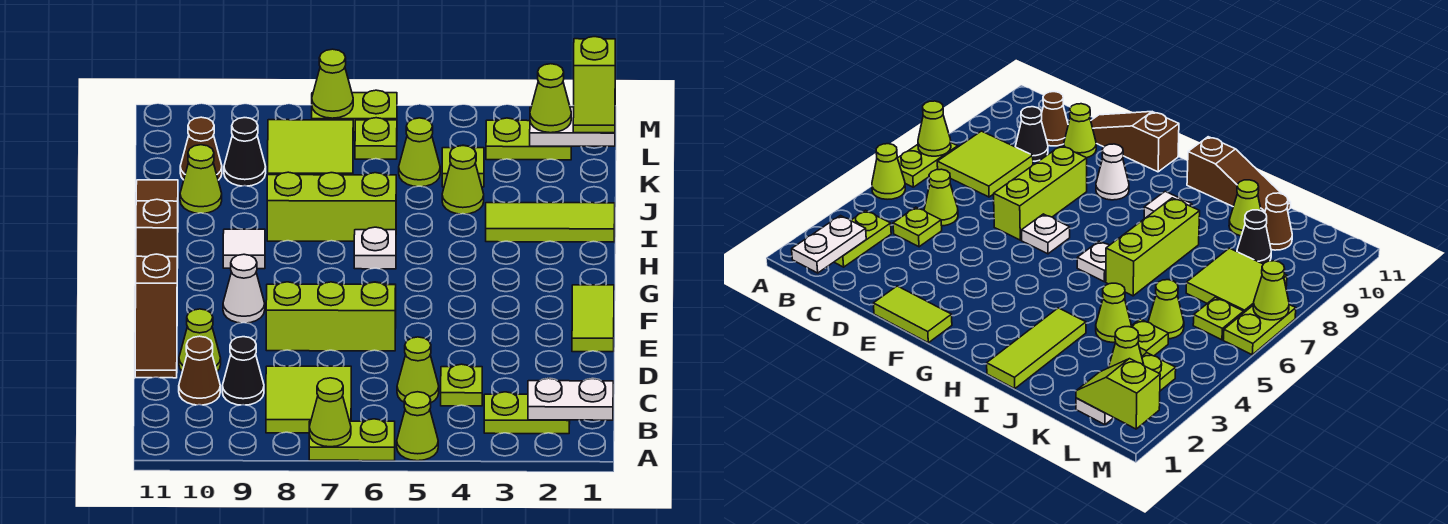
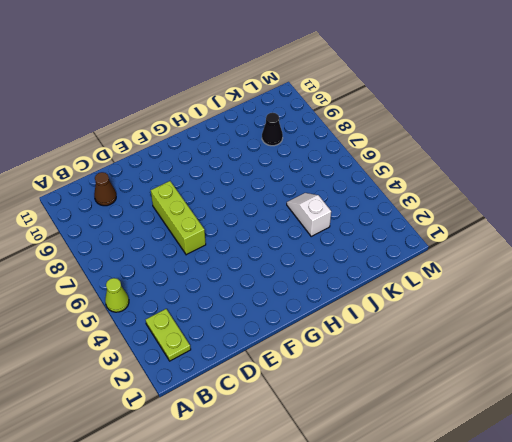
white 1x2 slope [287,193,331,236] -> lime 1x1 cone [442,146,484,214]
none -> lime 1x2 plate [309,419,395,461]
none -> lime 2x2 tile [266,366,351,433]
none -> lime 1x1 plate [441,364,482,406]
none -> lime 1x1 cone [397,337,439,403]

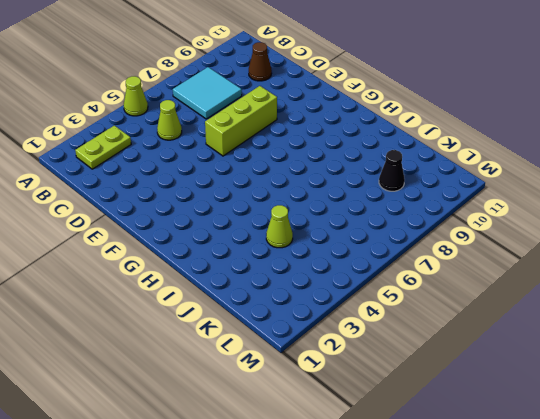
cyan 2x2 tile [173,67,242,119] -> lime 2x2 tile [266,366,351,433]
none -> lime 1x2 plate [309,419,395,461]
none -> lime 1x1 plate [441,364,482,406]
none -> black 1x1 cone [222,337,264,405]
none -> lime 1x1 cone [179,309,221,371]

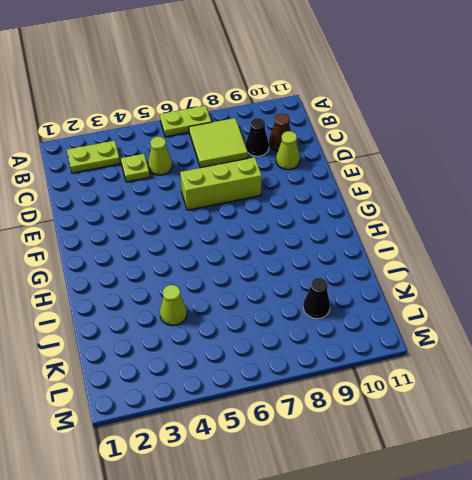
none -> lime 1x1 cone [397,392,438,461]
none -> brown 1x3 slope [135,254,177,378]
none -> lime 1x2 tile [572,285,614,352]
none -> white 1x1 plate [1022,214,1070,254]

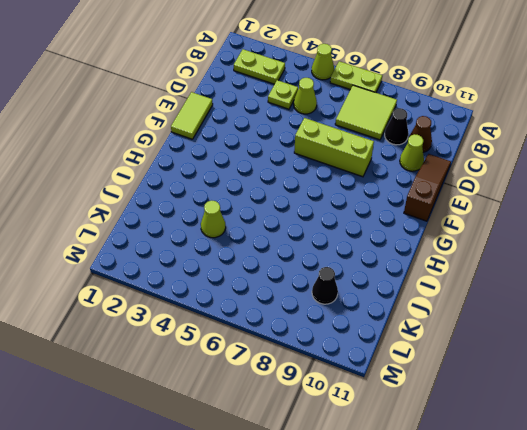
none -> white 1x1 plate [1022,214,1070,254]
none -> white 1x1 cone [223,254,265,323]
none -> white 1x1 plate [354,227,396,269]
none -> white 1x1 tile [223,229,265,269]

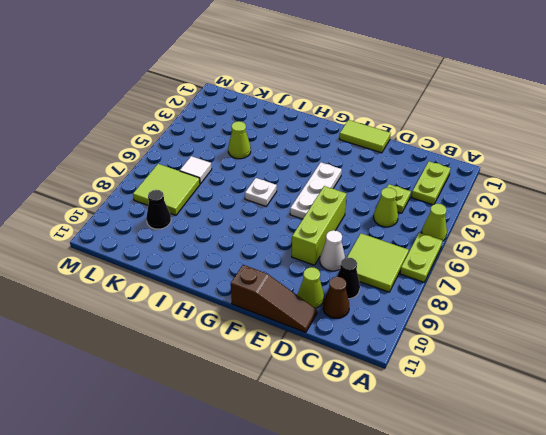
white 1x1 cone [320,230,345,271] -> white 1x1 cone moved to [223,254,265,323]
white 1x3 plate [290,162,342,219] -> white 1x1 plate [1022,214,1070,254]
white 1x1 tile [180,156,212,184] -> white 1x1 tile moved to [223,229,265,269]
none -> brown 1x3 slope [136,180,178,268]
none -> lime 1x3 tile [486,203,615,242]
none -> lime 1x3 brick [267,172,396,241]
none -> lime 1x1 cone [180,145,222,213]

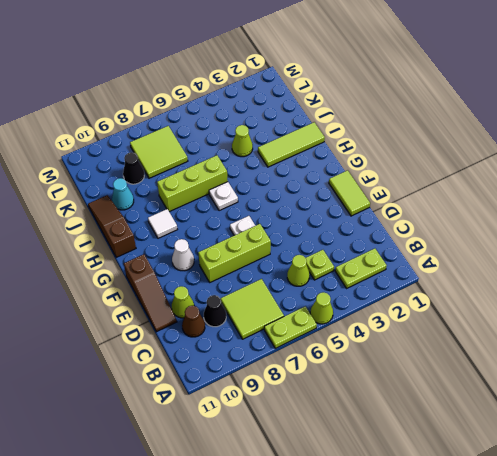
cyan 1x1 cone [112,178,134,210] -> lime 1x1 cone [180,145,222,213]
none -> lime 1x1 plate [442,145,484,187]
none -> lime 1x1 cone [399,118,440,187]
none -> brown 1x1 cone [180,117,222,180]
none -> lime 1x2 plate [486,118,571,160]

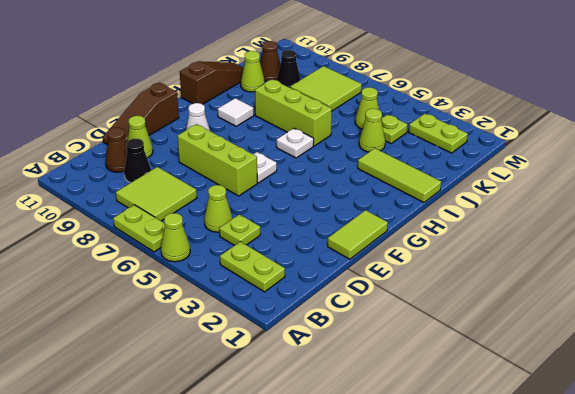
none -> lime 1x1 plate [355,118,397,159]
none -> lime 1x2 plate [312,90,397,132]
none -> lime 1x1 cone [309,378,351,447]
none -> white 1x2 plate [528,378,613,420]

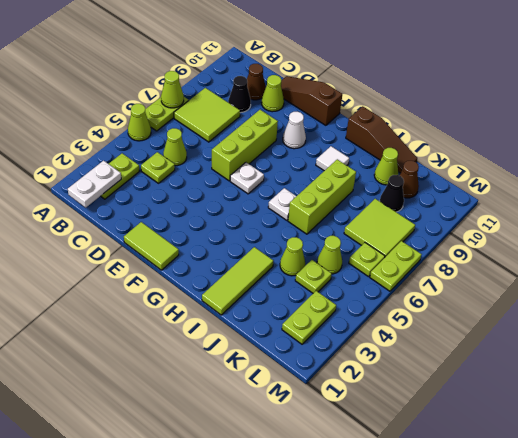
none -> white 1x2 plate [530,107,615,146]
none -> lime 1x1 cone [312,49,353,118]
none -> lime 1x2 slope [573,37,615,133]
none -> lime 1x1 cone [530,64,571,133]

